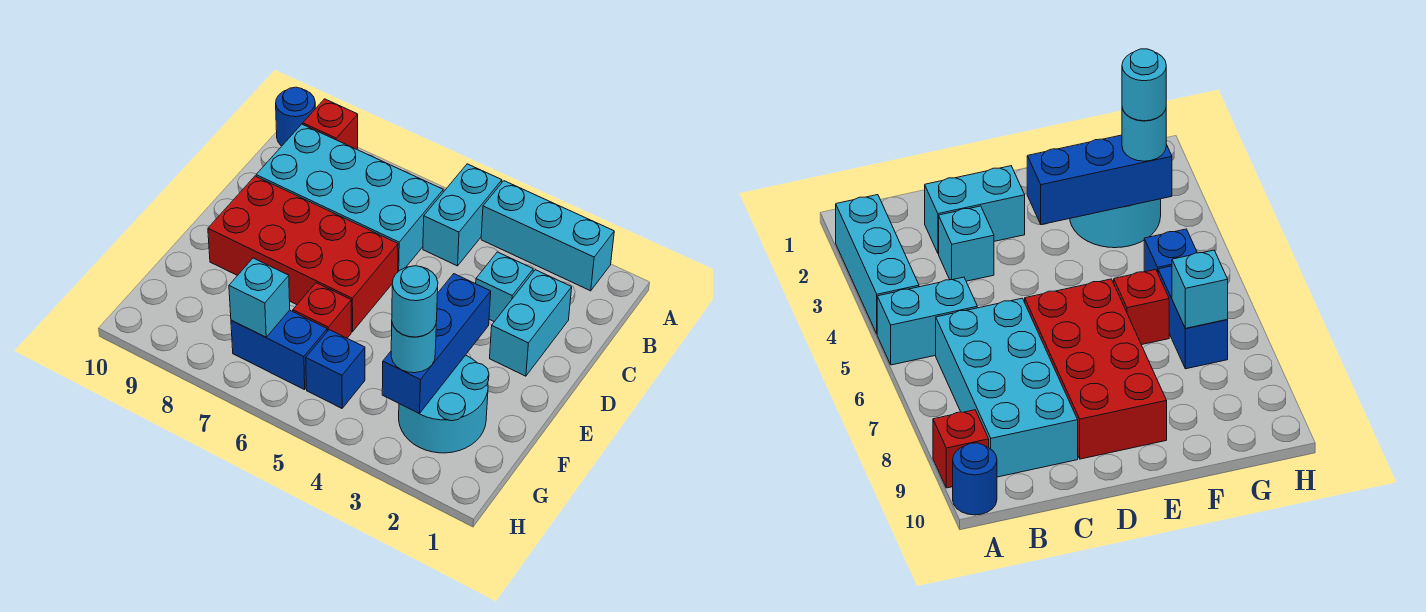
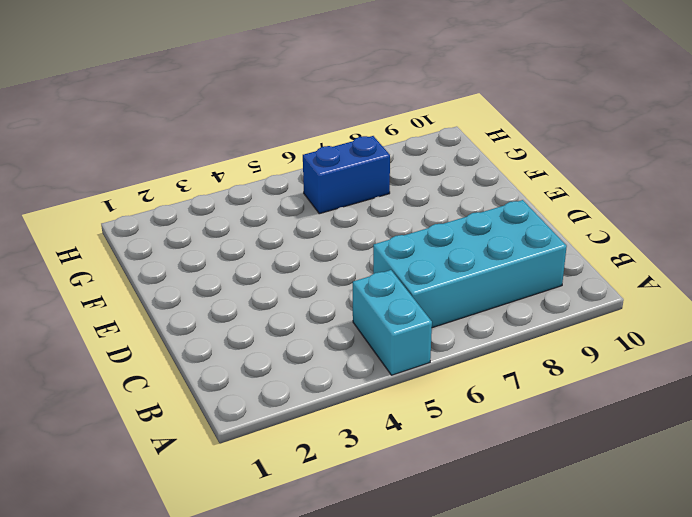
none -> cyan 1x3 brick [481,181,614,291]
none -> red 1x1 brick [303,99,358,149]
none -> blue 1x1 round brick [276,87,315,146]

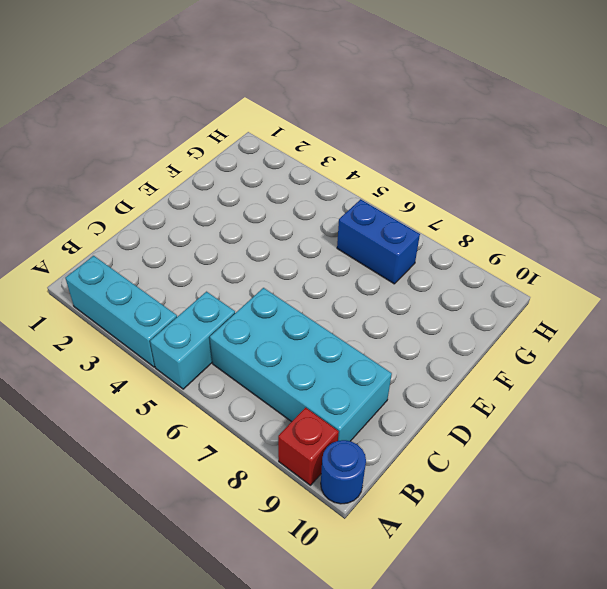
none -> cyan 1x2 brick [490,270,572,376]
none -> cyan 1x1 brick [476,252,533,322]
none -> red 2x4 brick [208,176,398,332]

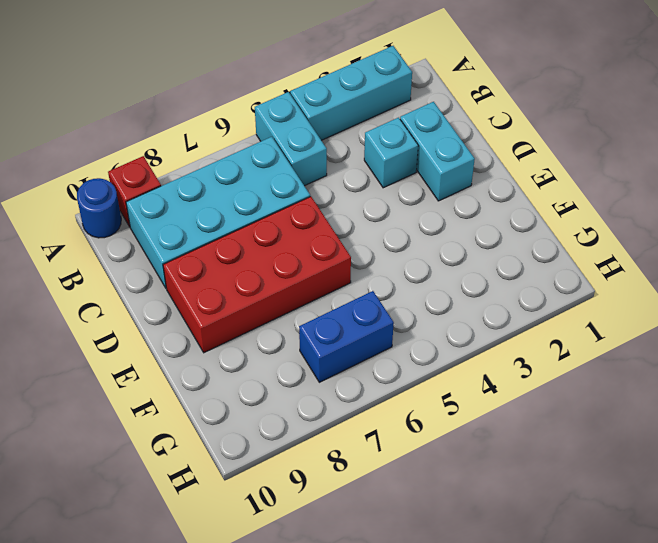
none -> cyan 2x2 round brick [399,355,489,453]
none -> red 1x1 brick [293,283,351,338]
none -> blue 1x1 brick [306,330,365,408]

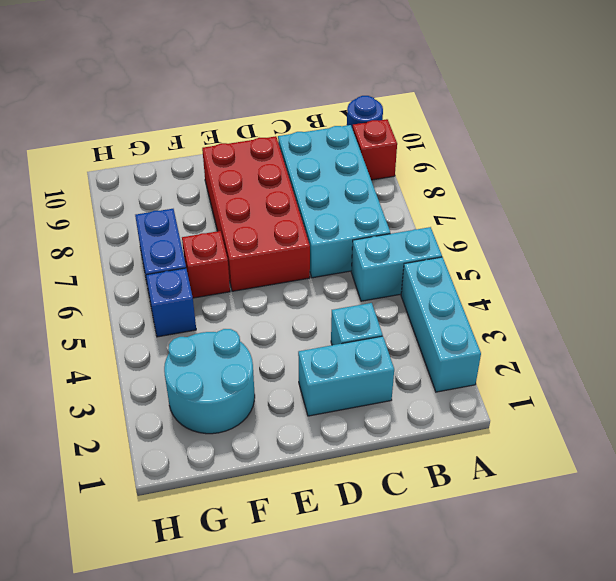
none -> blue 1x3 brick [382,274,491,414]
none -> cyan 1x1 brick [229,258,290,337]
none -> cyan 1x1 round brick [391,320,437,373]

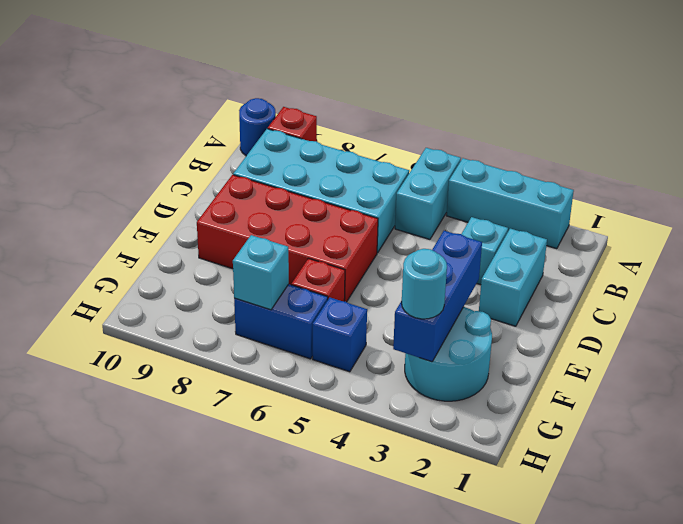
none -> cyan 1x1 round brick [392,266,438,337]

